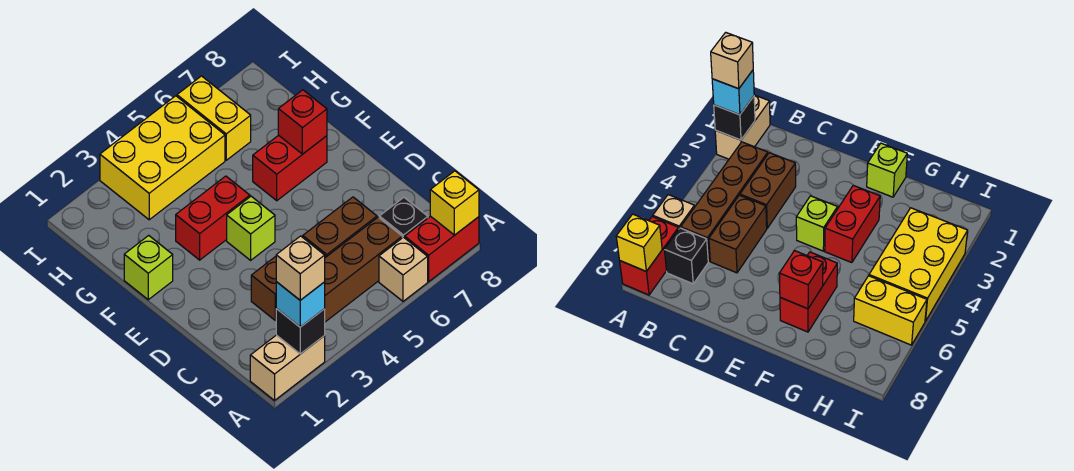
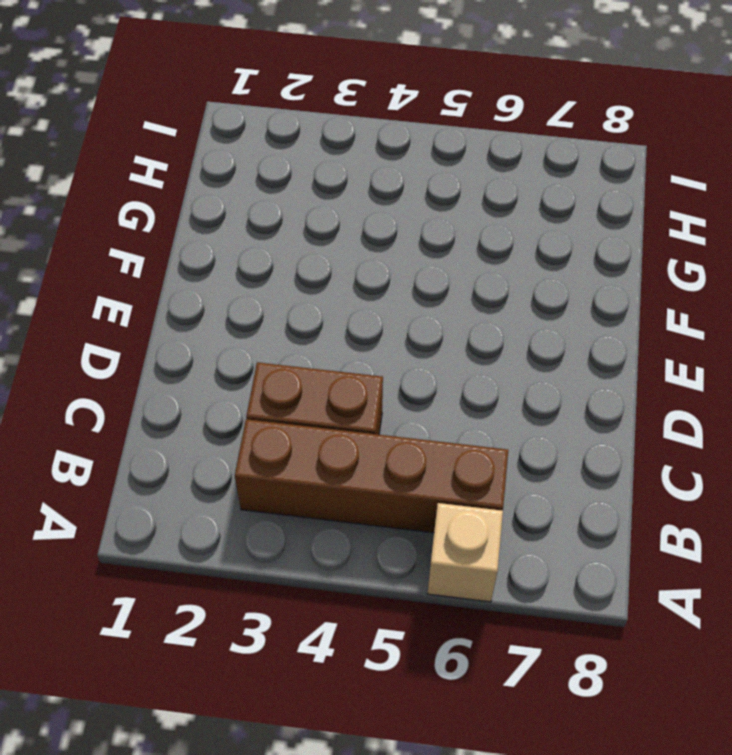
none -> tan 1x2 brick [250,335,325,400]
none -> red 1x2 brick [405,216,479,281]
none -> black 1x1 brick [379,197,428,238]

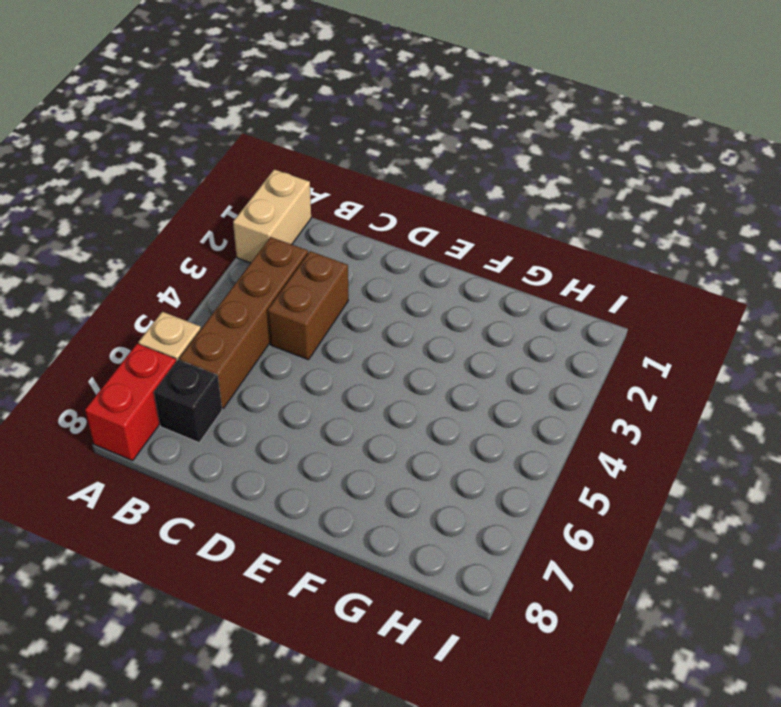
none -> brown 1x2 brick [303,197,377,257]
none -> lime 1x1 brick [227,196,275,260]
none -> lime 1x1 brick [124,235,173,300]

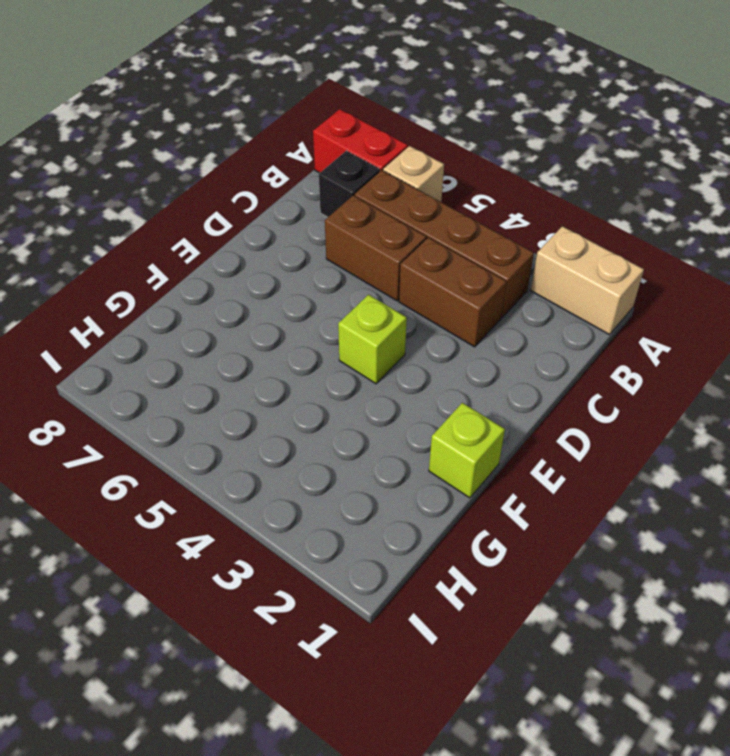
none -> red 1x2 brick [176,176,250,260]
none -> red 1x2 brick [253,135,327,201]
none -> yellow 2x3 brick [100,96,225,220]

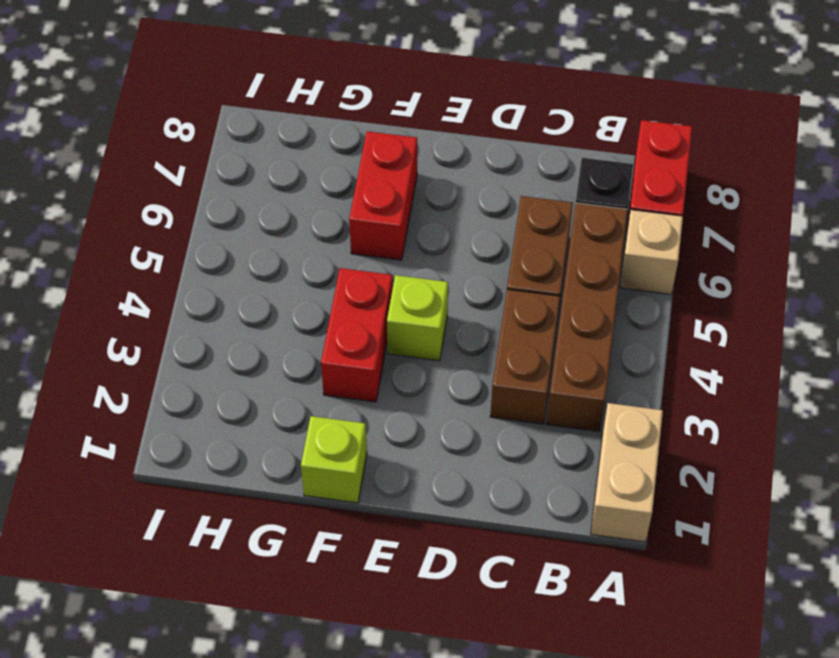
none -> yellow 2x3 brick [100,96,225,220]
none -> yellow 1x2 brick [177,76,251,160]
none -> black 1x1 brick [276,309,325,354]

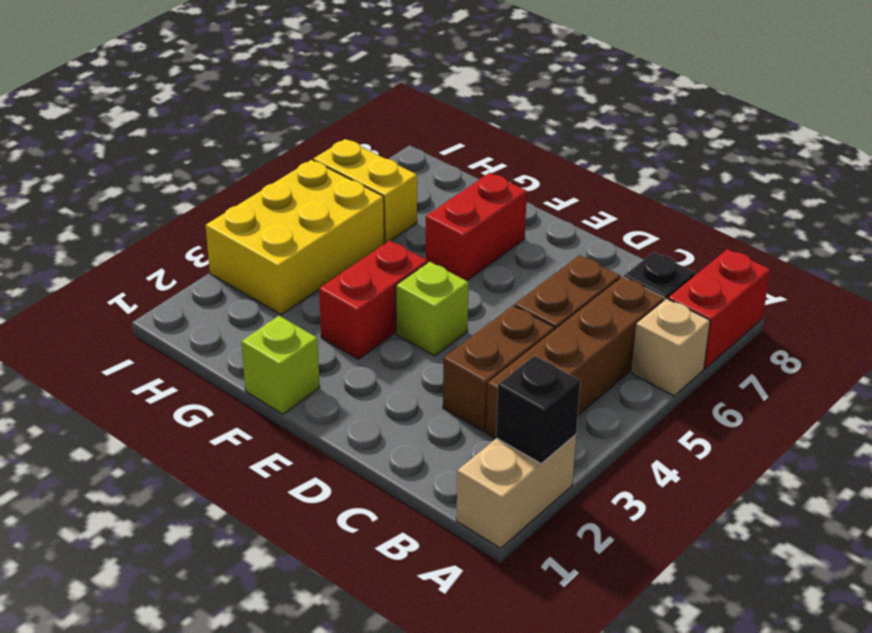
none -> yellow 1x1 brick [430,171,479,235]
none -> red 1x1 brick [278,90,327,154]
none -> cyan 1x1 brick [276,282,325,327]

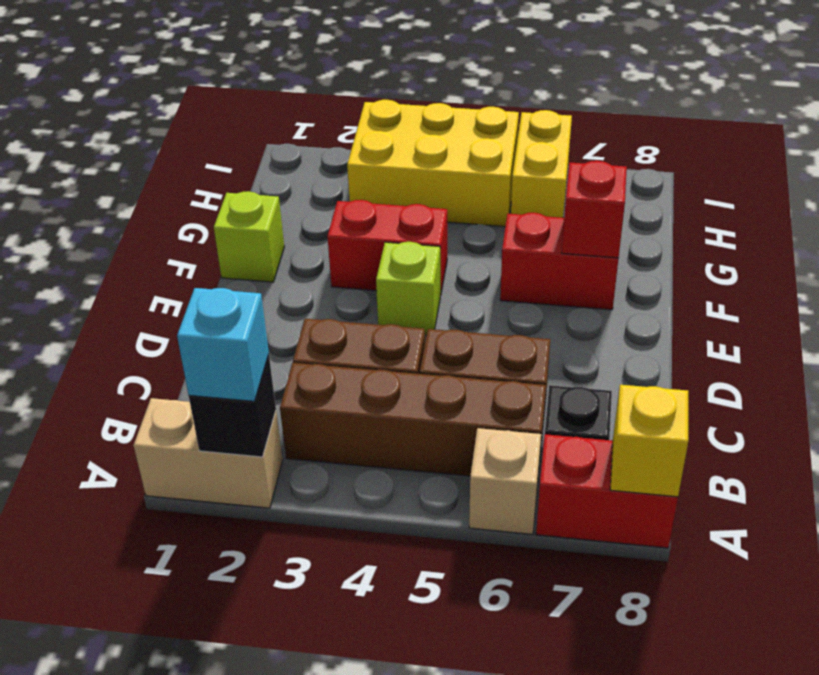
none -> tan 1x1 brick [276,236,325,300]

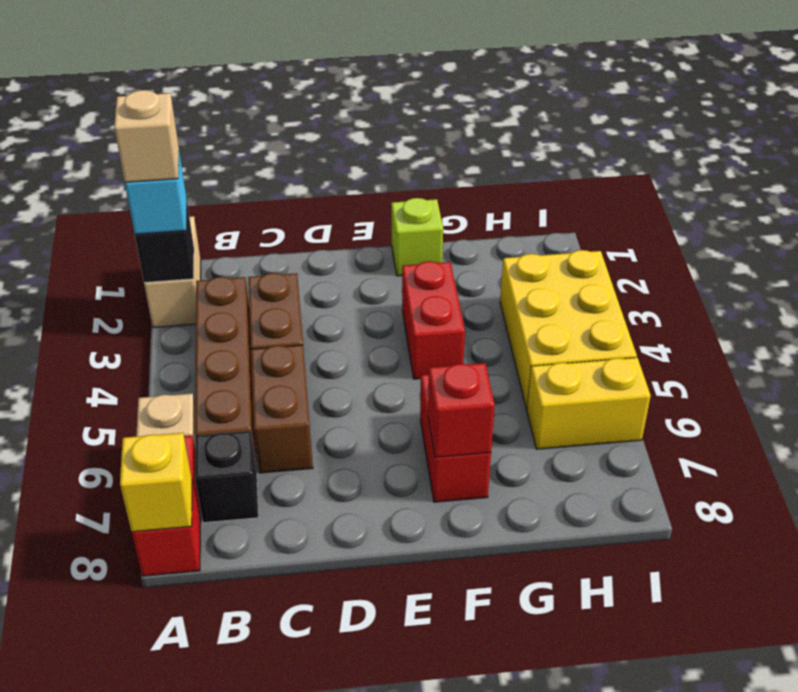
none -> lime 1x1 brick [227,196,275,260]

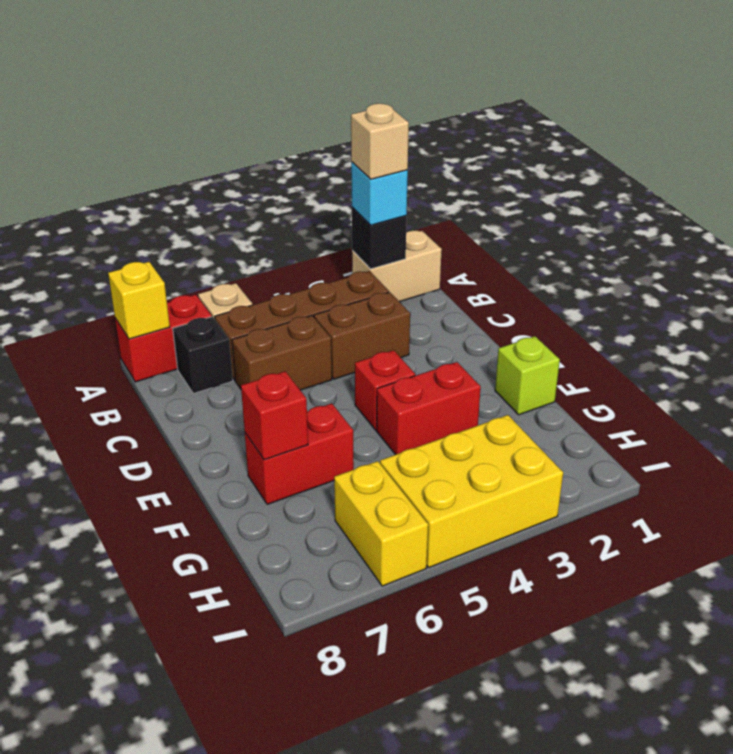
red 1x1 brick [355,350,415,430] -> lime 1x1 brick [227,196,275,260]

